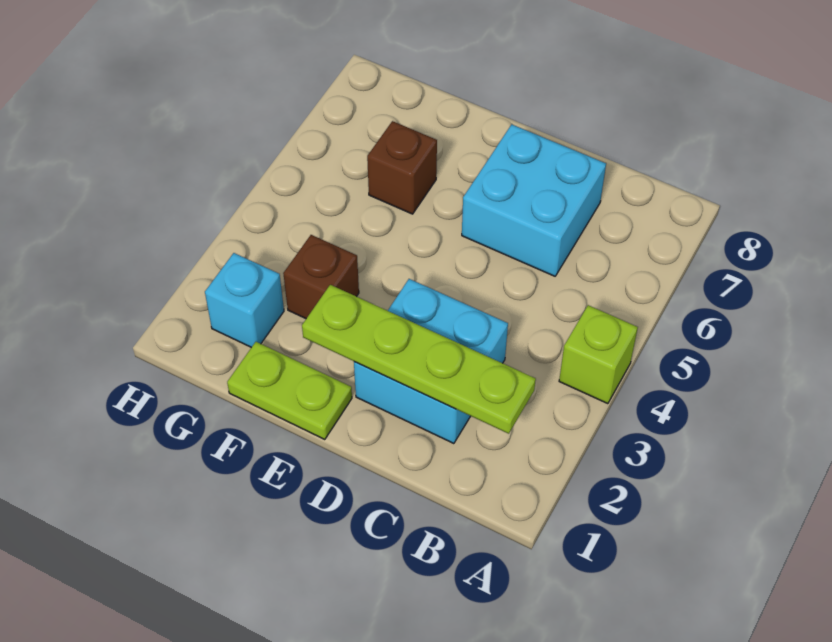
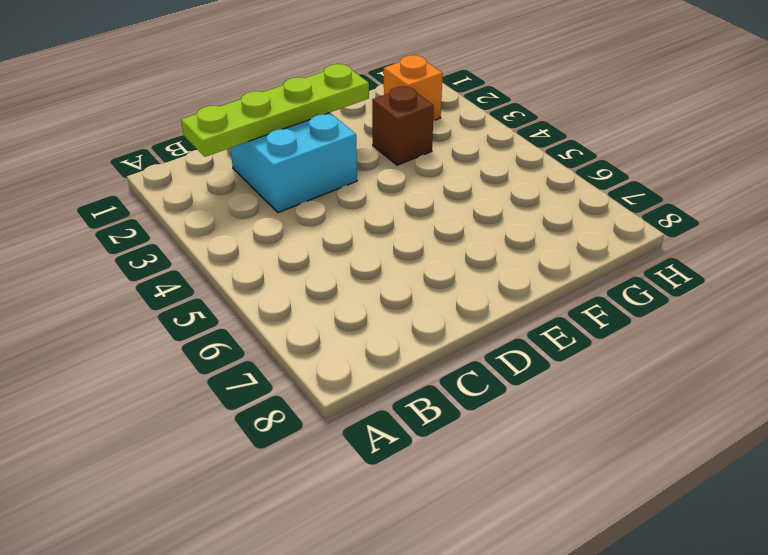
orange 1x1 brick [384,55,443,120] -> cyan 1x1 brick [205,253,284,347]
none -> lime 1x1 brick [559,305,638,404]
none -> cyan 2x2 brick [462,124,606,276]

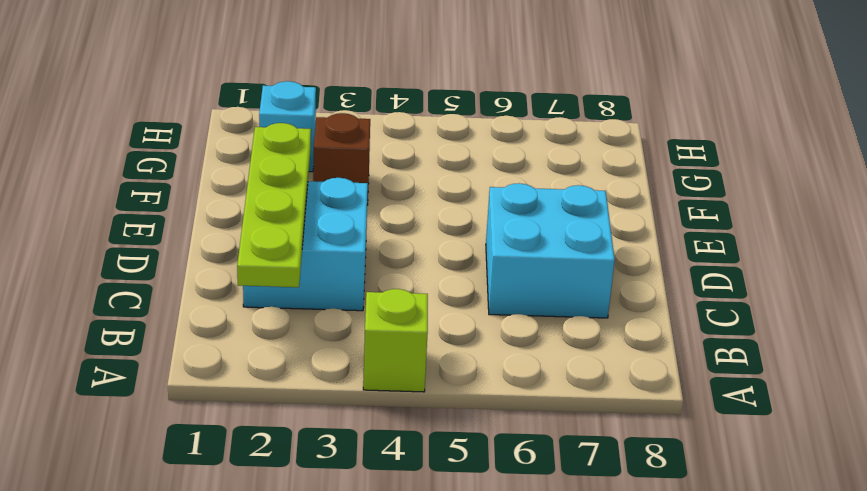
none -> lime 1x2 plate [227,342,352,440]
none -> brown 1x1 brick [367,121,437,214]

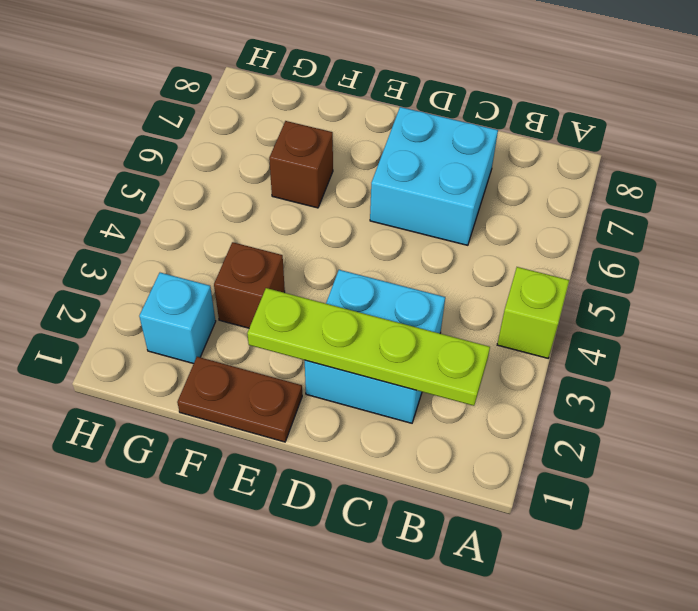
brown 1x2 plate [177,357,302,442] -> lime 1x2 plate [227,342,352,440]

